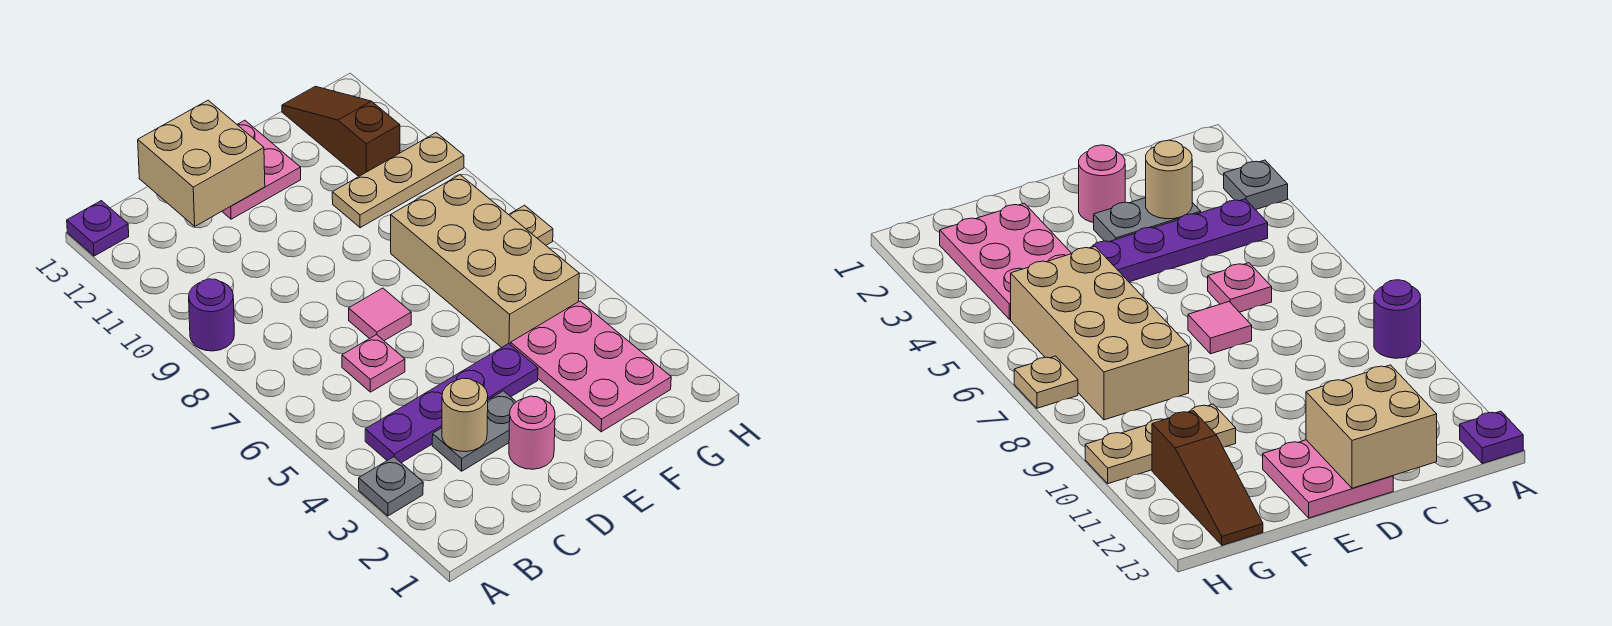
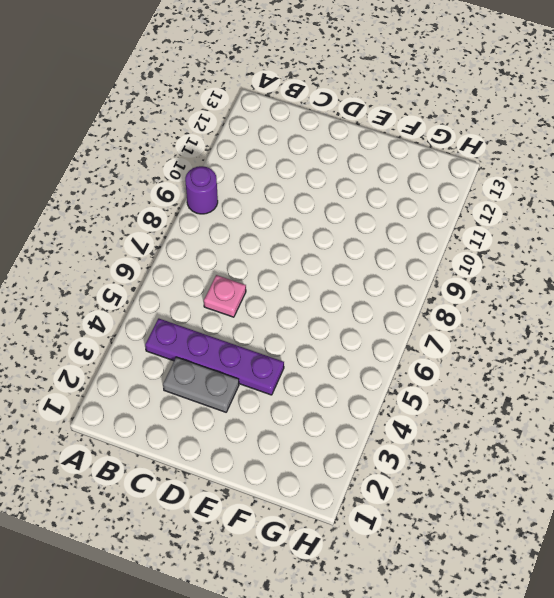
none -> grey 1x1 plate [359,457,423,516]
none -> purple 1x1 plate [67,201,129,256]
none -> pink 1x1 round brick [509,396,555,469]

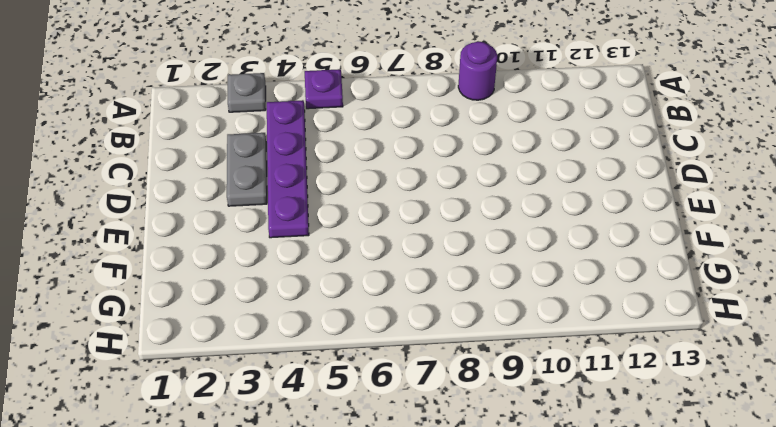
purple 1x1 plate [305,69,343,109] -> purple 1x1 plate moved to [67,201,129,256]
none -> pink 1x1 plate [342,335,405,392]
none -> pink 1x1 round brick [509,396,555,469]
none -> pink 1x1 tile [349,288,411,341]

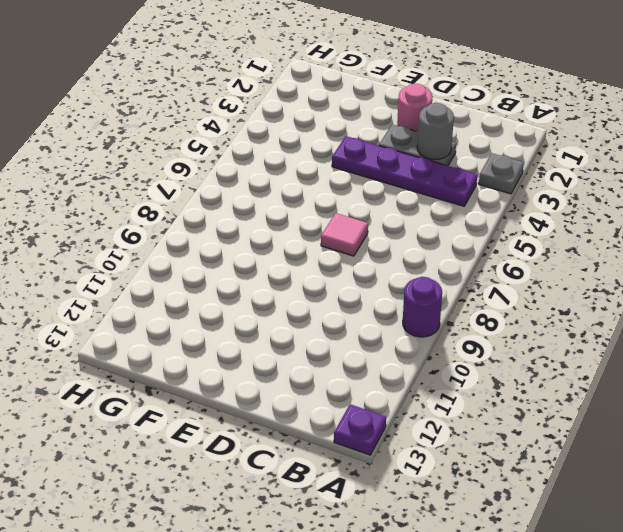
grey 1x1 round brick [417,103,454,160] -> tan 1x1 round brick [442,378,488,452]
none -> pink 1x1 plate [342,335,405,392]
none -> pink 2x2 plate [222,120,301,219]
none -> pink 2x3 plate [511,301,671,432]

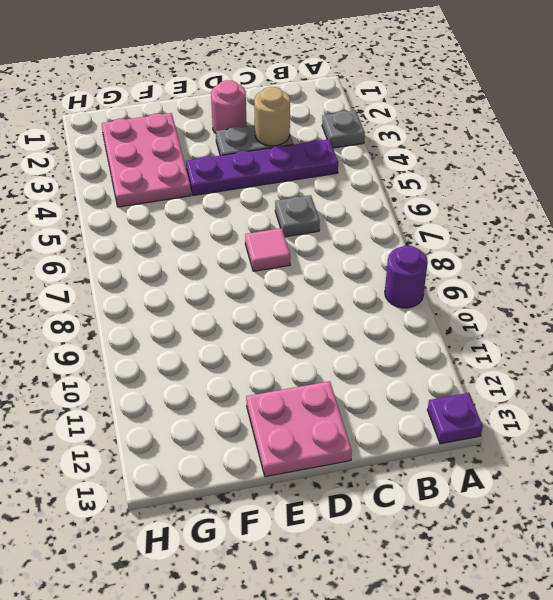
grey 1x1 plate [275,195,320,237] -> pink 1x1 plate [342,335,405,392]
none -> tan 2x4 brick [391,175,579,348]
none -> tan 1x3 plate [332,133,464,228]
none -> brown 1x3 slope [282,86,400,176]

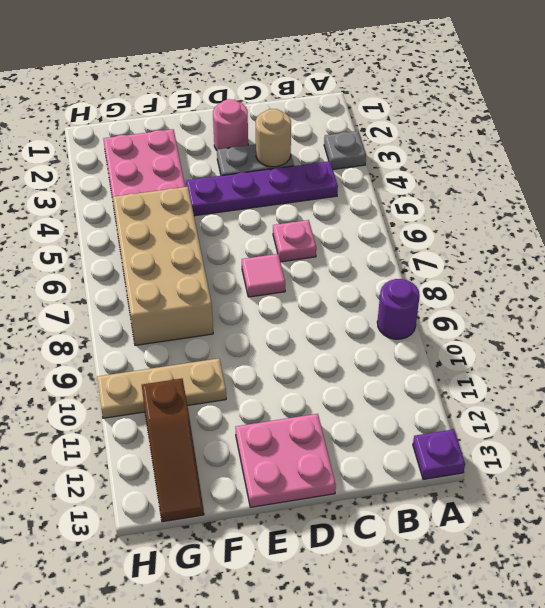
none -> tan 1x1 plate [509,205,553,245]
none -> tan 2x2 brick [138,100,265,226]

